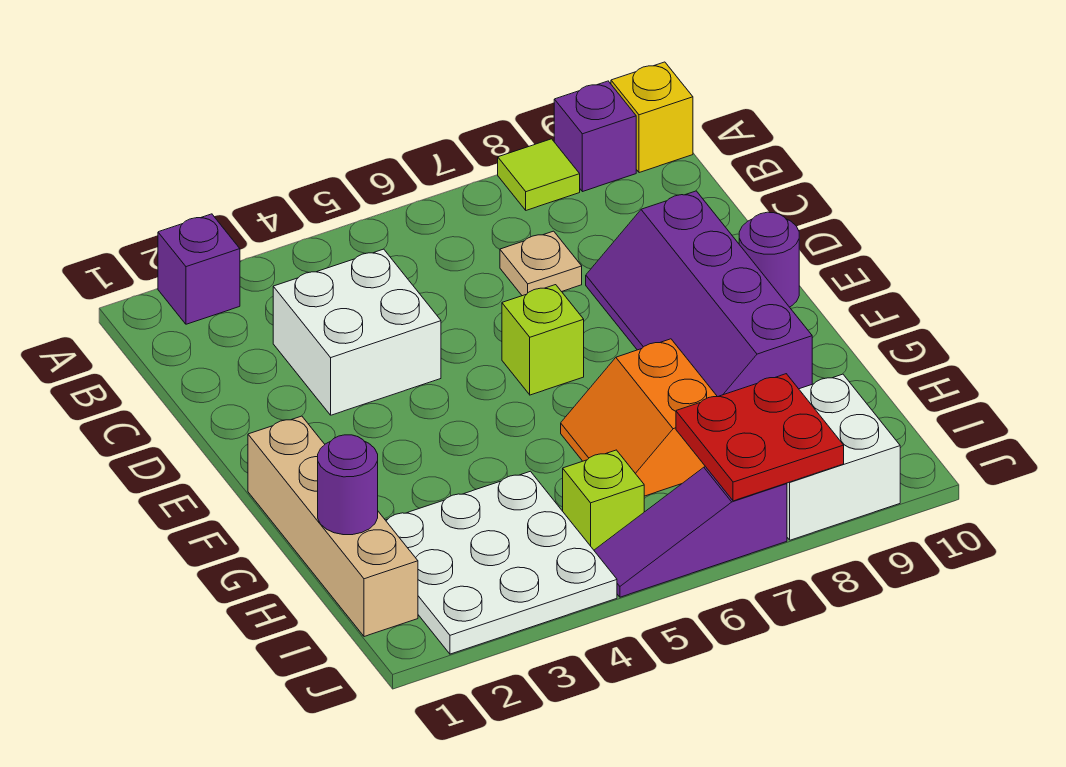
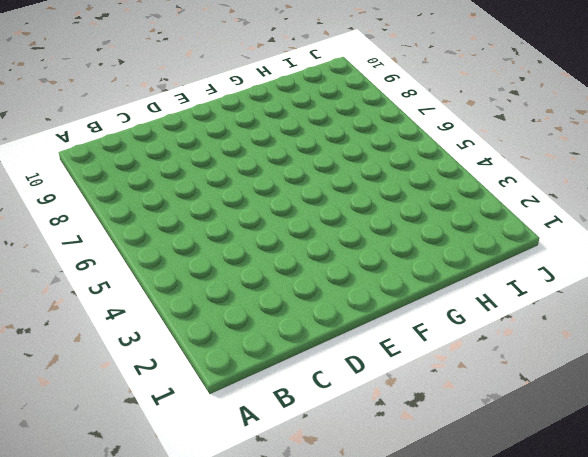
none -> purple 1x1 brick [158,214,240,324]
none -> lime 1x1 tile [498,139,580,210]
none -> purple 1x1 brick [554,81,636,192]

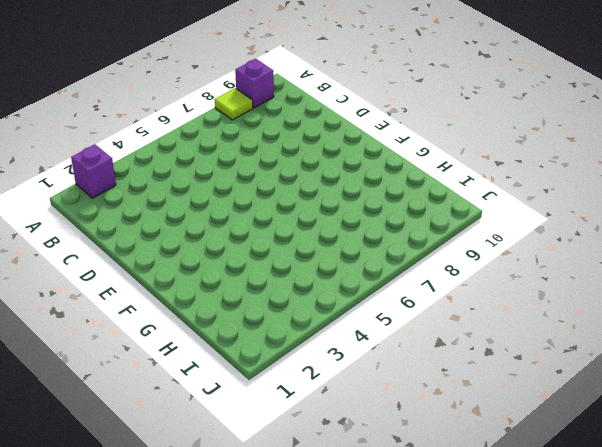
none -> yellow 1x1 brick [611,62,693,173]
none -> white 2x2 brick [273,249,441,415]
none -> tan 1x1 plate [500,231,582,296]

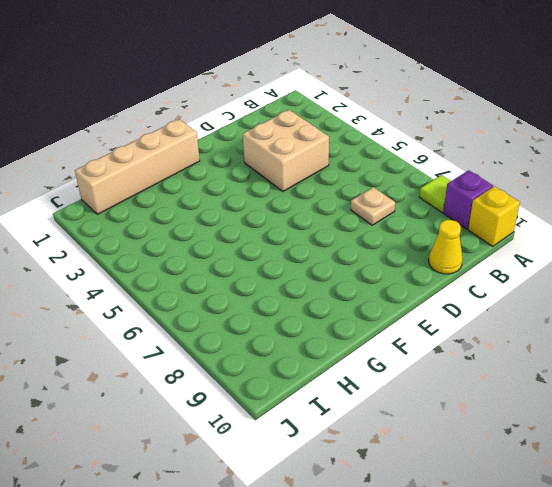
tan 2x2 brick [243,110,329,191] -> white 2x2 brick [273,249,441,415]
yellow 1x1 cone [429,220,463,274] -> none
none -> purple 1x1 brick [158,214,240,324]
none -> purple 2x4 slope [586,191,812,397]
none -> lime 1x1 brick [502,285,584,395]

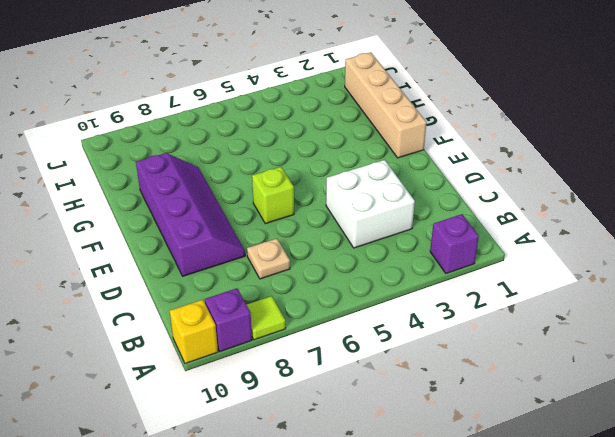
none -> purple 1x1 round brick [739,212,799,307]
none -> orange 2x2 slope [561,339,717,496]
none -> white 3x3 plate [386,471,617,654]

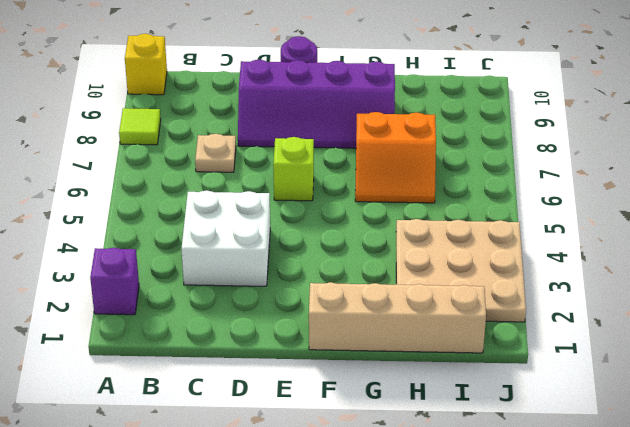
tan 3x3 plate [396,219,526,322] -> white 3x3 plate [386,471,617,654]
none -> purple 1x1 brick [554,81,636,192]
none -> lime 1x1 brick [563,450,644,550]
none -> white 2x2 brick [787,374,900,540]

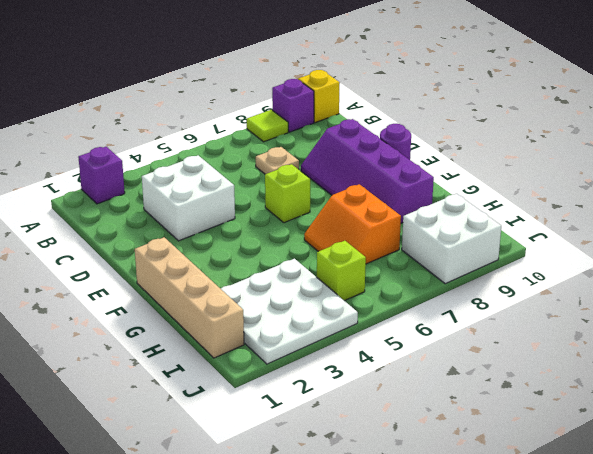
none -> purple 1x3 slope [594,467,787,597]
none -> purple 1x1 round brick [318,435,378,535]
none -> red 2x2 plate [676,374,844,501]

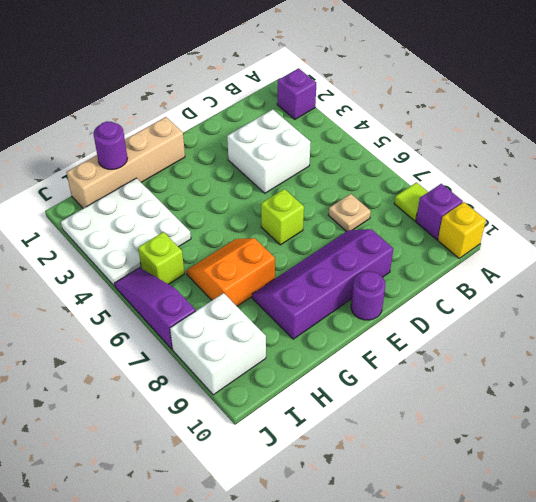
none -> red 2x2 plate [676,374,844,501]

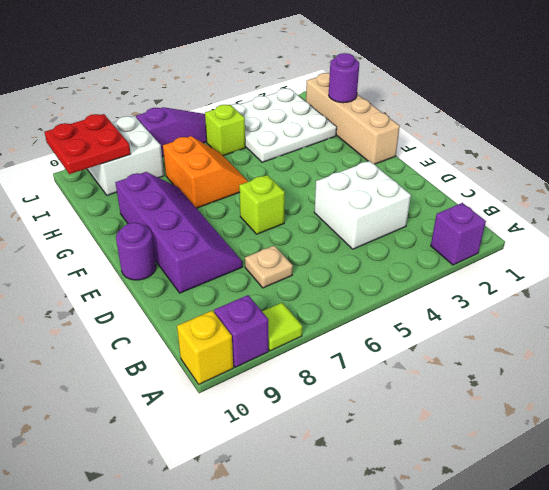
red 2x2 plate [44,114,131,174] -> red 2x2 plate moved to [676,374,844,501]

